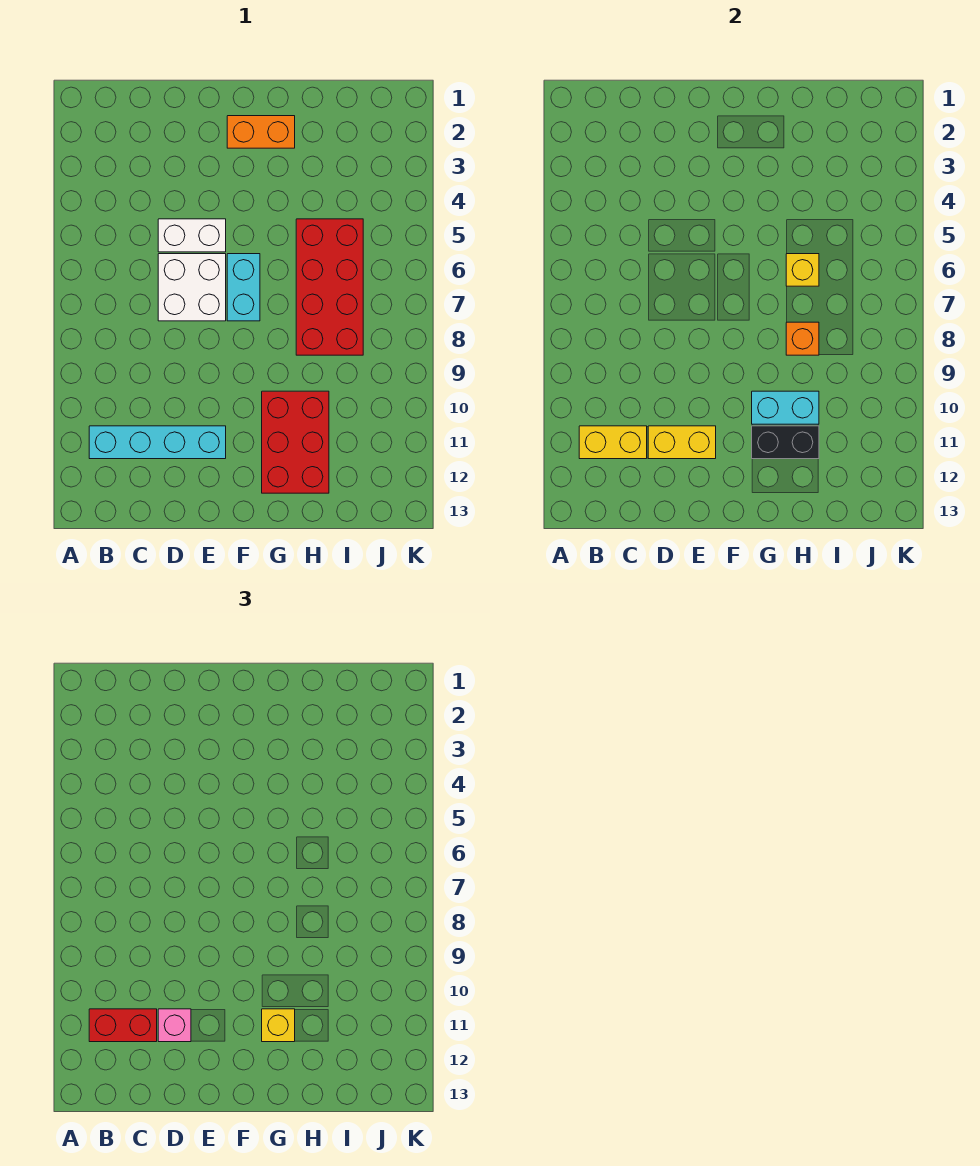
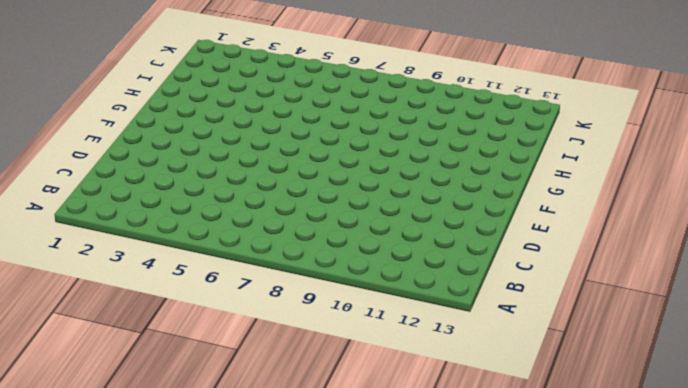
none -> cyan 1x4 brick [89,426,226,459]
none -> white 1x2 brick [158,219,226,252]
none -> white 2x2 brick [158,254,226,321]

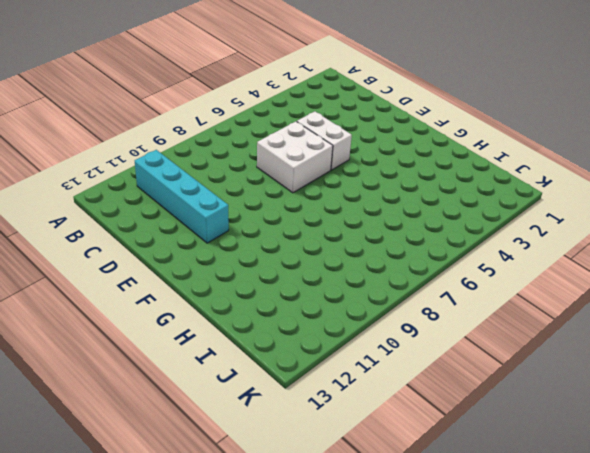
none -> orange 1x2 brick [227,116,295,148]
none -> cyan 1x2 brick [227,254,260,321]
none -> red 2x3 brick [262,391,329,493]

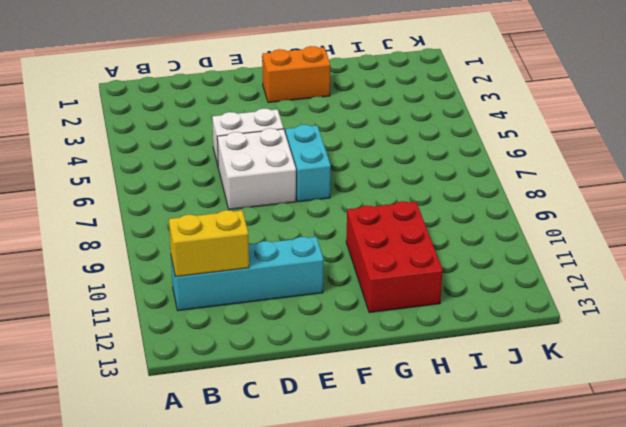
none -> red 2x4 brick [296,219,363,355]
none -> yellow 1x2 brick [648,426,716,459]
none -> cyan 1x2 brick [752,391,819,424]

